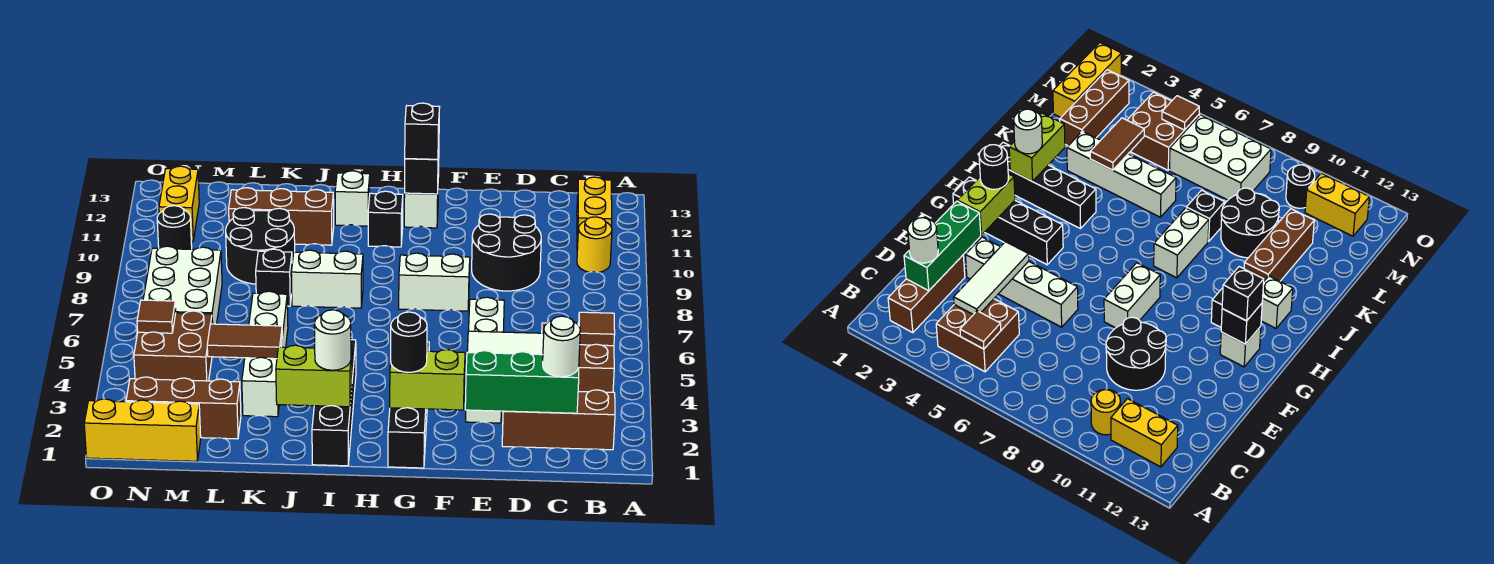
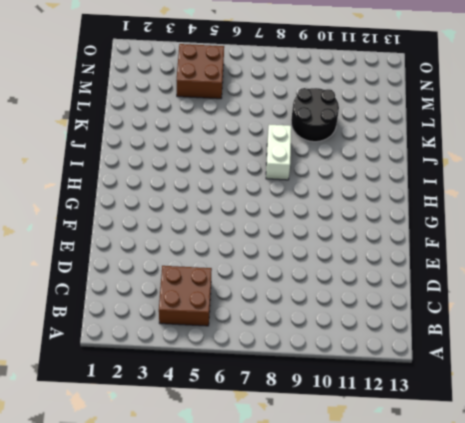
none -> brown 1x3 brick [502,390,615,450]
none -> yellow 1x1 round brick [577,217,612,272]
none -> yellow 1x2 brick [577,177,612,250]
none -> black 2x2 round brick [472,214,541,291]

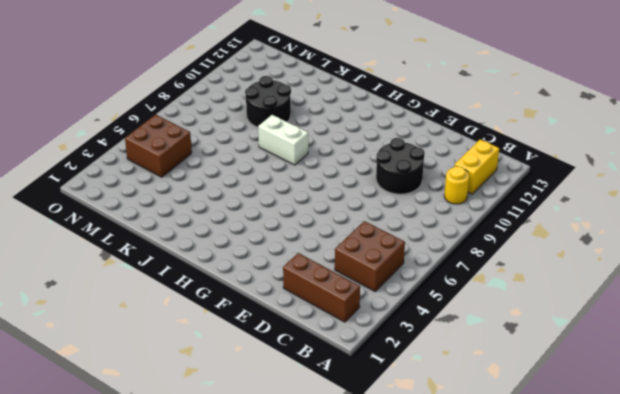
none -> white 1x4 brick [466,297,504,423]
none -> white 1x2 brick [399,253,470,311]
none -> black 1x4 brick [388,342,429,468]
none -> white 1x1 brick [404,178,439,228]

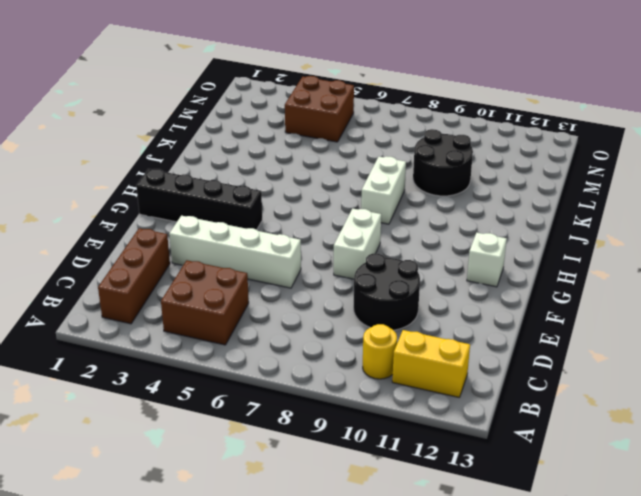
none -> black 1x1 brick [368,191,403,247]
none -> black 1x4 brick [312,340,356,466]
none -> white 1x1 brick [335,171,370,226]
none -> brown 1x3 brick [229,188,334,245]

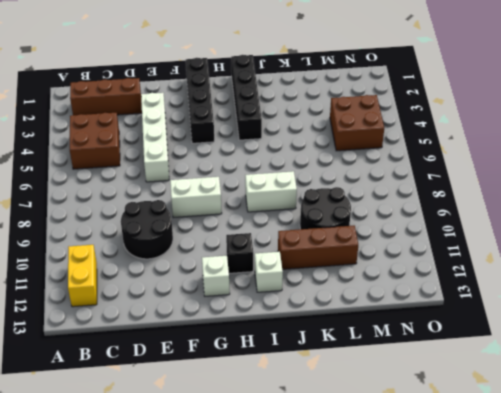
none -> yellow 1x1 round brick [577,217,612,272]
none -> white 1x4 brick [242,291,288,417]
none -> black 1x1 brick [256,249,292,306]
none -> brown 1x3 brick [126,377,241,439]

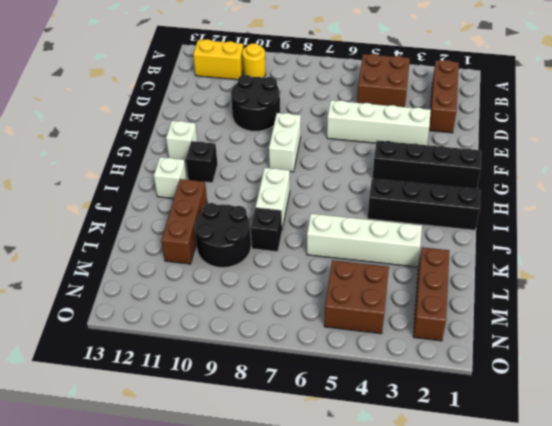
none -> yellow 1x3 brick [84,399,201,461]
none -> white 2x3 brick [143,246,222,324]
none -> black 1x1 round brick [157,206,192,249]
none -> yellow 1x2 brick [159,166,199,241]

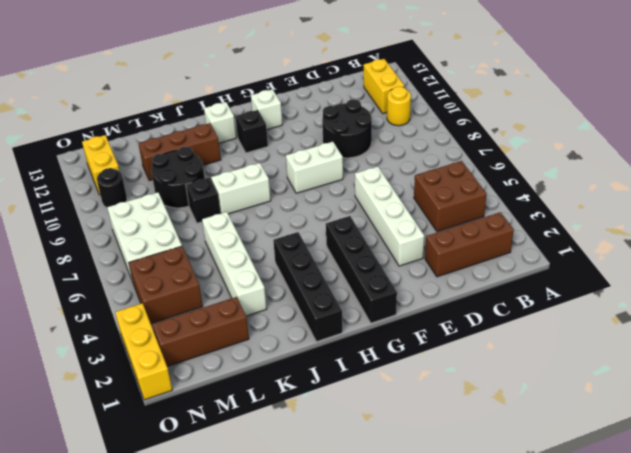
yellow 1x3 brick [115,303,172,400] -> yellow 1x3 brick turned to [84,399,201,461]
none -> brown 1x1 tile [579,312,615,346]
none -> green 1x3 brick [465,351,579,413]
none -> white 1x3 tile [467,331,544,355]
none -> lime 1x2 brick [390,350,465,410]

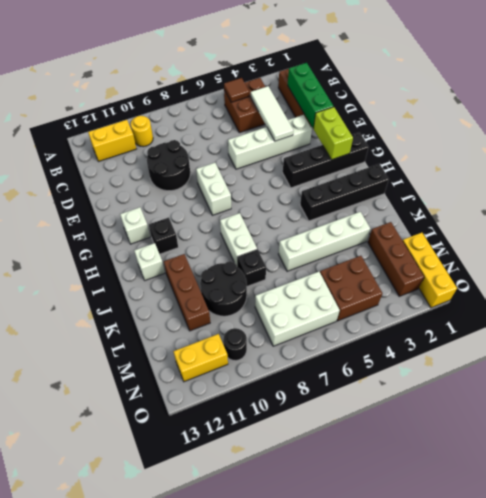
none -> black 1x1 brick [405,151,439,194]
none -> lime 1x2 brick [276,345,352,407]
none -> brown 1x2 tile [207,324,282,359]
none -> brown 1x1 tile [137,300,176,333]

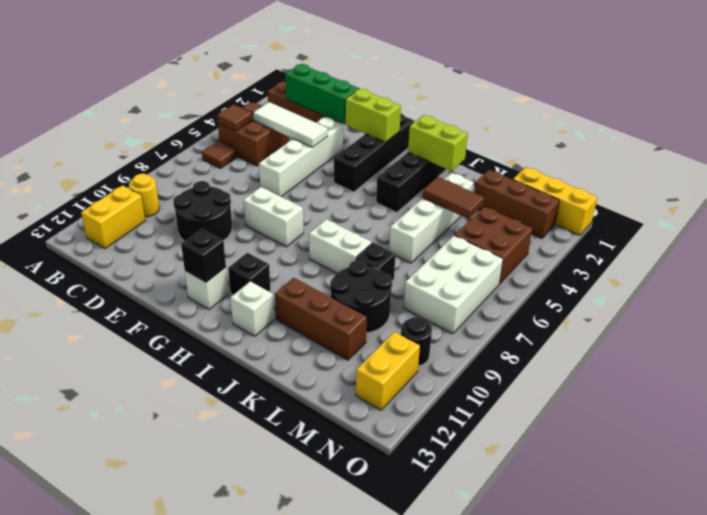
brown 1x1 tile [202,141,237,168] -> brown 1x1 tile moved to [137,300,176,333]
none -> white 1x1 round brick [543,316,580,377]
none -> black 1x1 round brick [391,312,427,372]
none -> black 1x1 brick [405,103,440,159]
none -> white 1x1 round brick [314,310,351,370]

